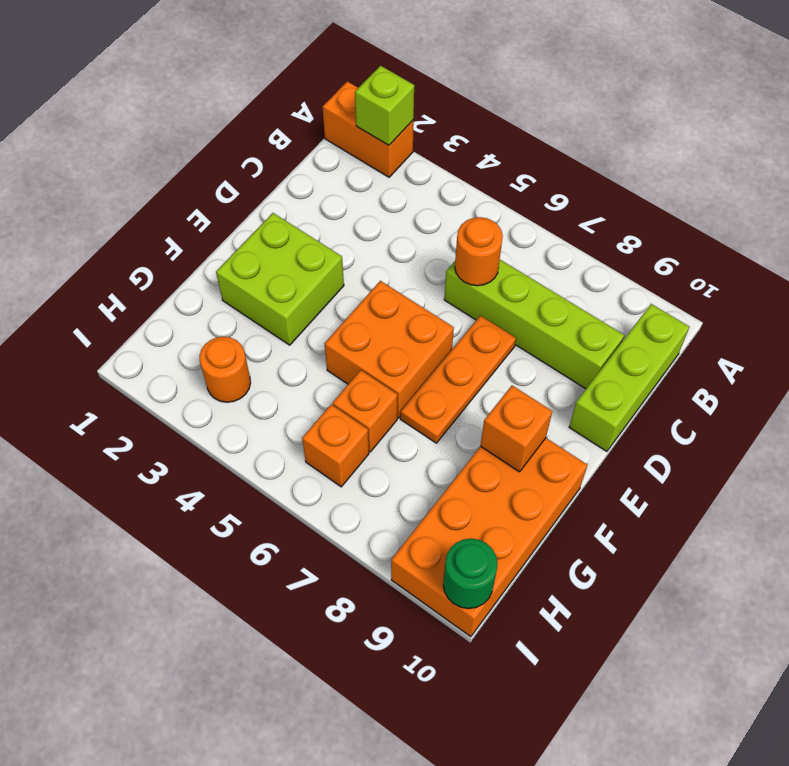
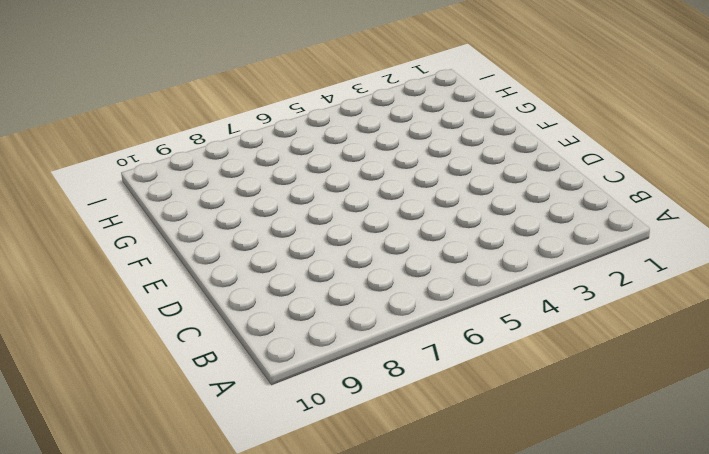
none -> orange 1x2 brick [323,81,414,177]
none -> lime 1x3 brick [569,304,689,451]
none -> lime 1x4 brick [444,260,624,389]

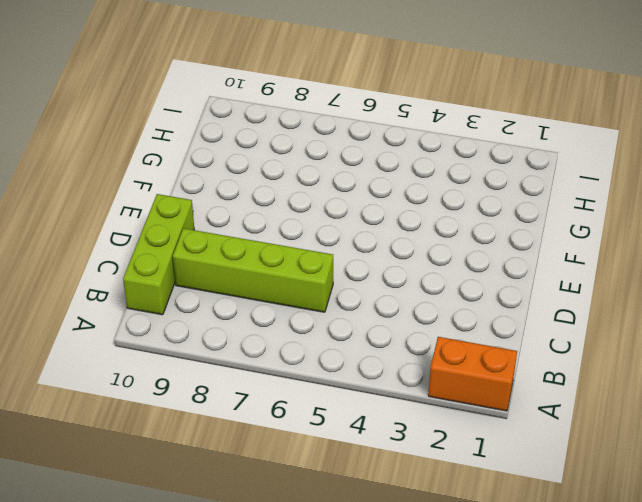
none -> orange 1x3 plate [400,316,516,443]
none -> lime 2x2 brick [216,213,344,345]
none -> orange 2x2 brick [325,281,454,418]

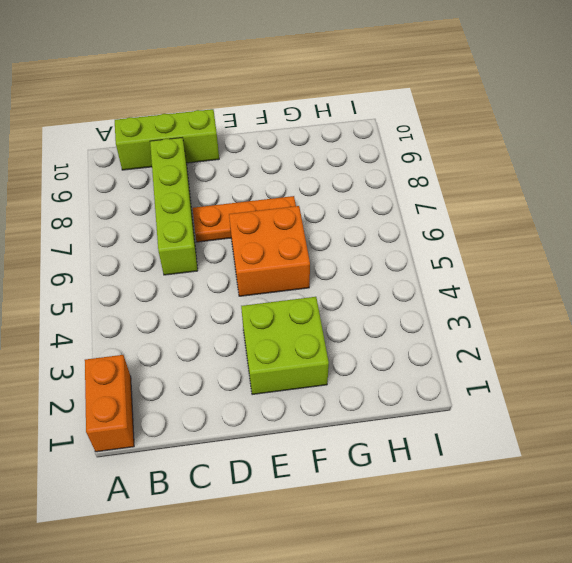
none -> orange 2x4 brick [391,438,587,637]
none -> orange 1x1 brick [333,370,397,452]
none -> orange 1x1 round brick [199,337,251,402]

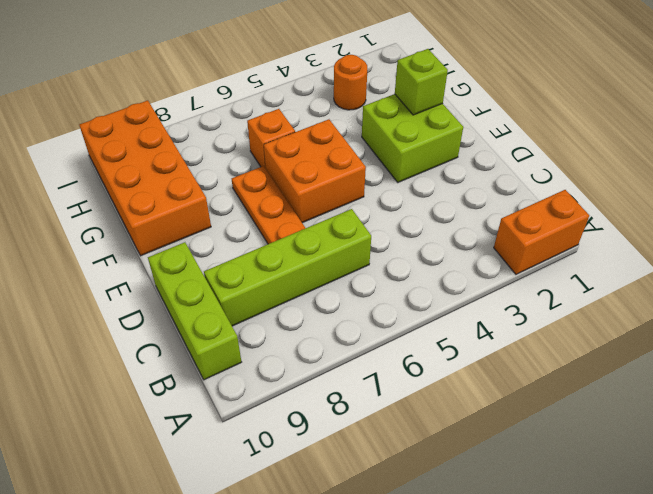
lime 1x1 brick [395,49,448,115] -> lime 1x1 brick moved to [355,66,414,145]
none -> orange 1x1 brick [302,405,369,487]
none -> orange 1x1 round brick [455,217,503,286]
none -> orange 1x1 brick [480,386,552,472]

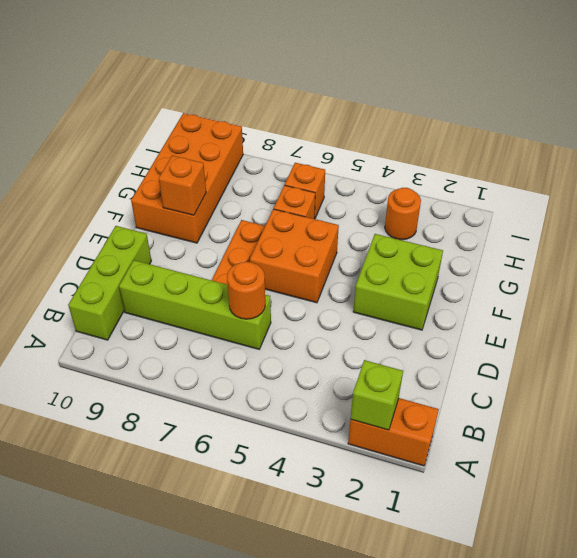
none -> green 1x1 round brick [443,538,498,609]

